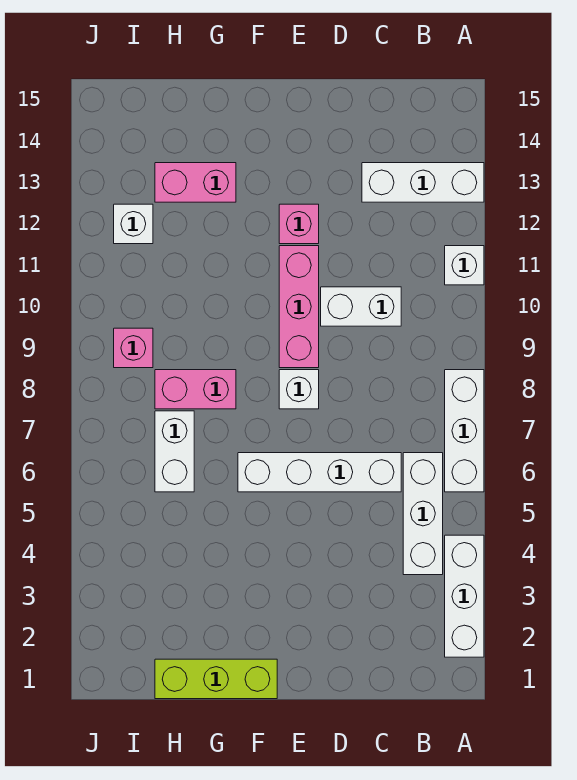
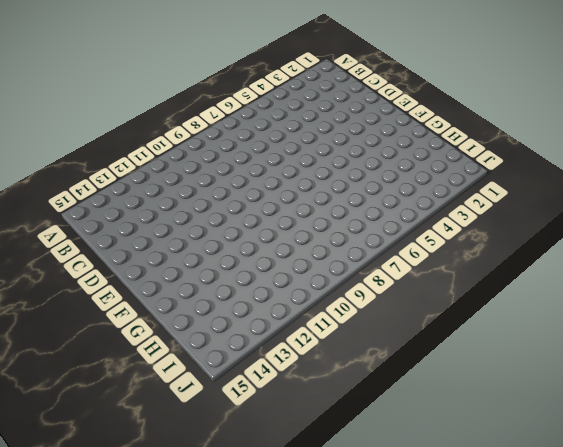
none -> white 1x3 brick [445,535,484,657]
none -> white 1x3 brick [445,370,484,492]
none -> white 1x1 brick [445,246,484,285]

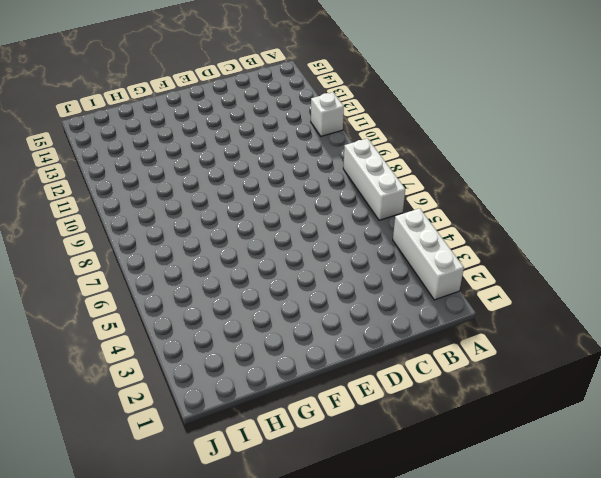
none -> white 1x3 brick [362,163,484,202]
none -> white 1x3 brick [403,453,443,575]
none -> white 1x4 brick [238,453,401,492]

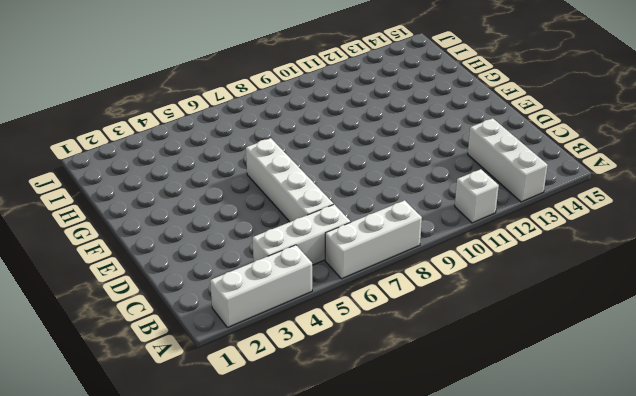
none -> white 1x2 brick [321,287,401,326]
none -> white 1x1 brick [279,370,319,409]
none -> pink 1x3 brick [279,246,319,368]

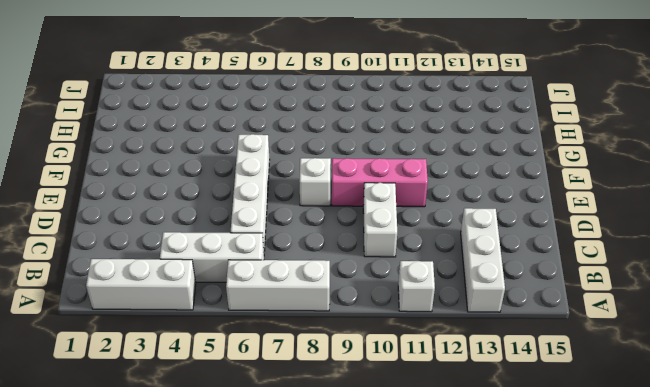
none -> pink 1x1 brick [279,204,319,244]
none -> lime 1x3 brick [155,659,277,699]
none -> pink 1x2 brick [155,370,236,409]

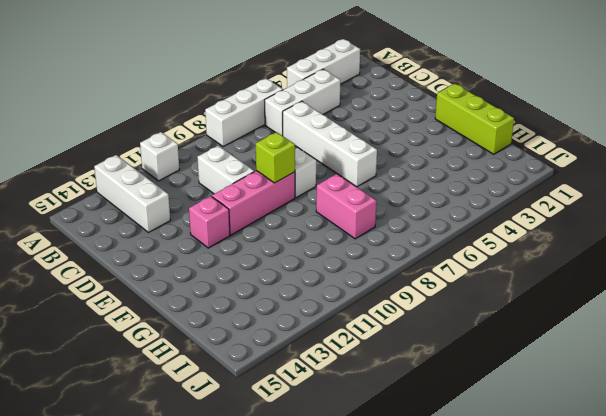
lime 1x1 brick [256,132,295,183] -> none
none -> pink 1x2 brick [155,163,236,202]
none -> white 1x2 brick [155,411,194,492]
none -> pink 1x1 brick [114,328,153,368]

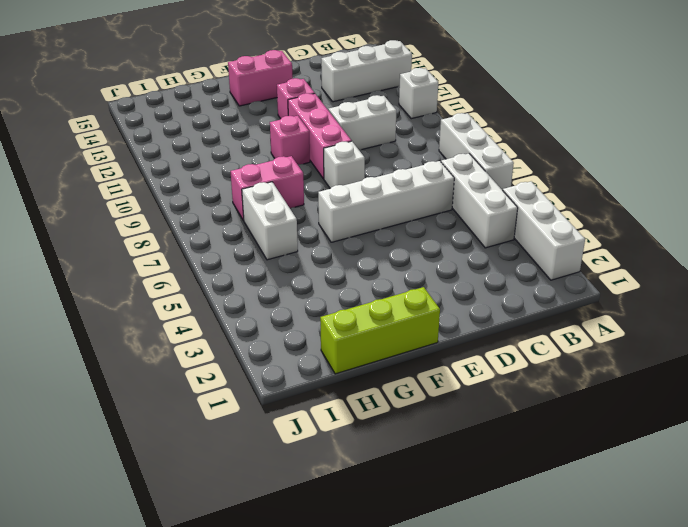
pink 1x2 brick [228,50,293,106] -> pink 1x2 brick moved to [155,163,236,202]
pink 1x1 brick [270,116,310,165] -> pink 1x1 brick moved to [114,328,153,368]
none -> white 1x1 brick [114,204,153,244]

